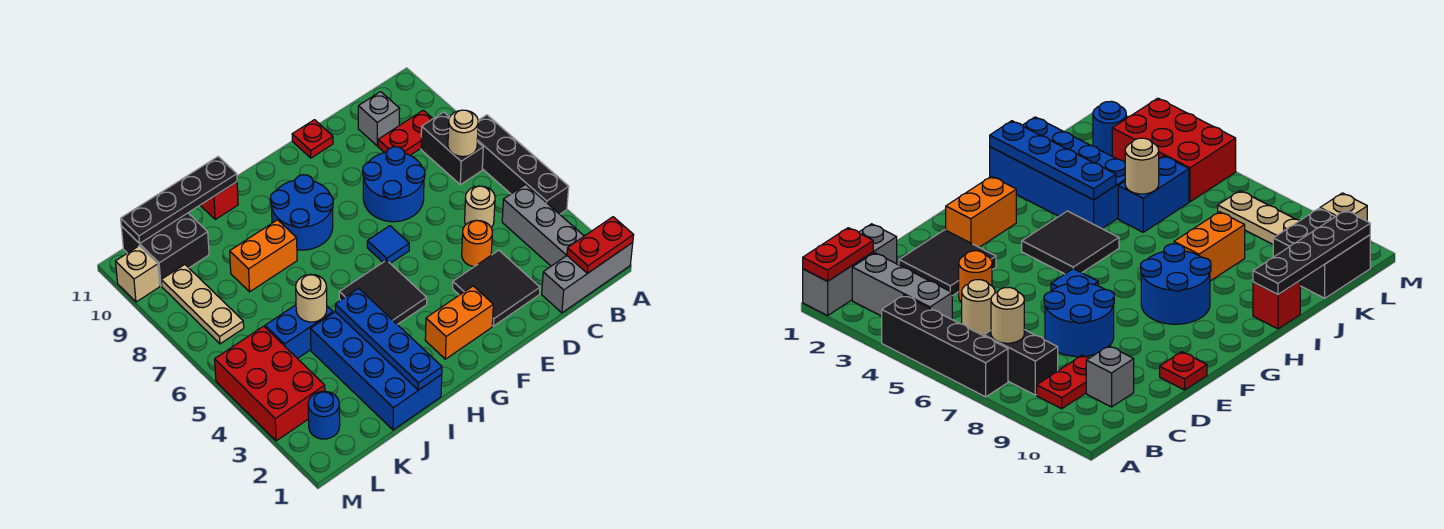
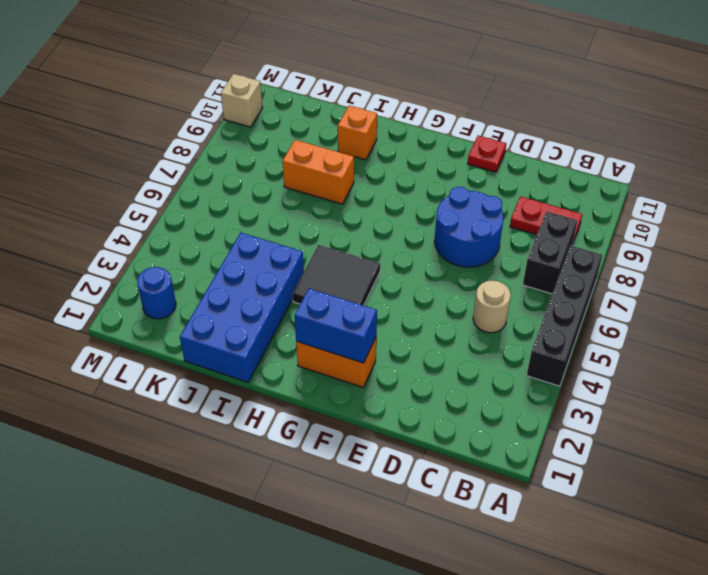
blue 1x2 brick [295,289,377,363] -> blue 1x2 brick moved to [265,305,333,359]
orange 1x1 brick [338,106,377,160] -> none
none -> grey 1x3 brick [542,243,633,313]
none -> grey 1x3 brick [502,184,584,266]
none -> grey 1x1 brick [358,92,400,146]

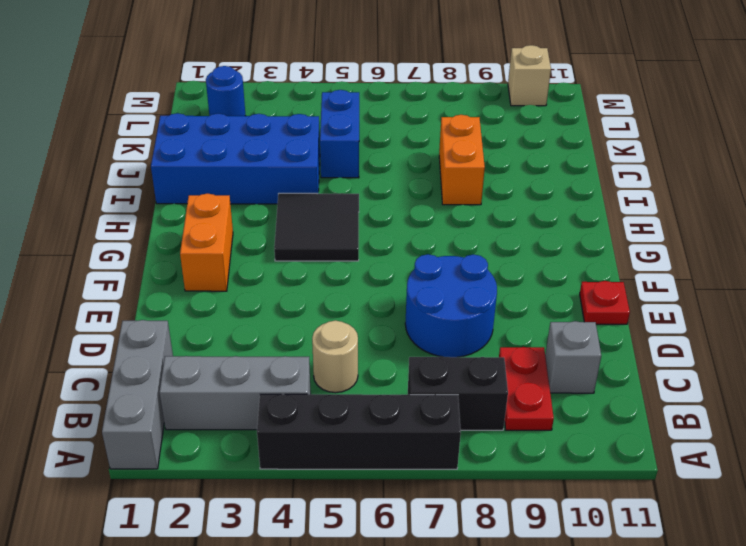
none -> black 2x2 tile [453,250,540,326]
none -> orange 1x1 round brick [462,220,492,267]
none -> blue 1x1 tile [367,226,409,263]

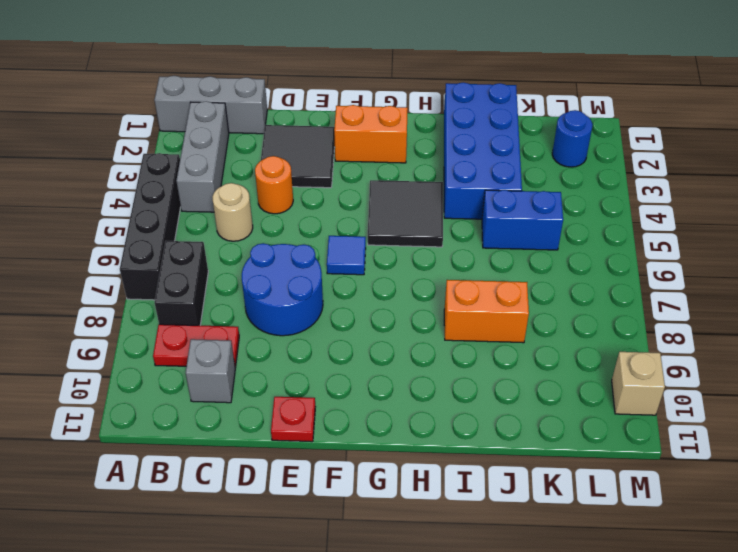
none -> blue 2x2 round brick [270,175,333,250]
none -> red 1x1 brick [200,182,238,219]
none -> black 2x2 brick [121,213,209,286]

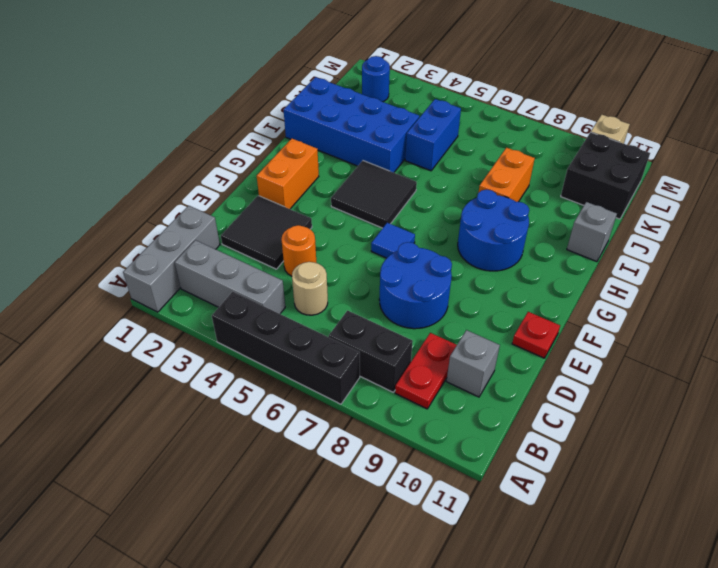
grey 1x1 brick [567,202,617,262] -> red 1x1 brick [200,182,238,219]
none -> red 2x3 brick [215,326,325,441]
none -> tan 1x3 plate [161,265,244,344]
none -> red 1x2 plate [567,217,634,273]

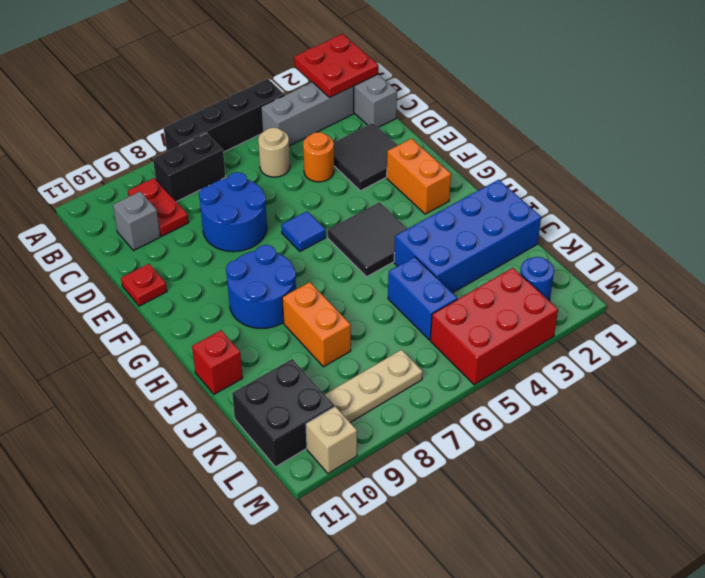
red 2x2 plate [294,34,378,97] -> red 1x2 plate [567,217,634,273]
none -> tan 1x1 round brick [448,110,478,157]
none -> blue 1x4 plate [335,288,442,390]
none -> black 1x4 plate [121,157,237,244]

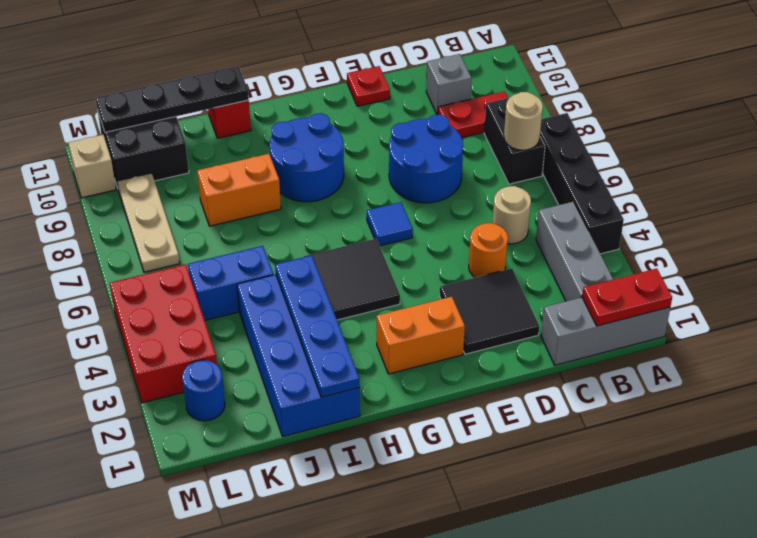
none -> tan 1x1 round brick [296,274,327,322]

